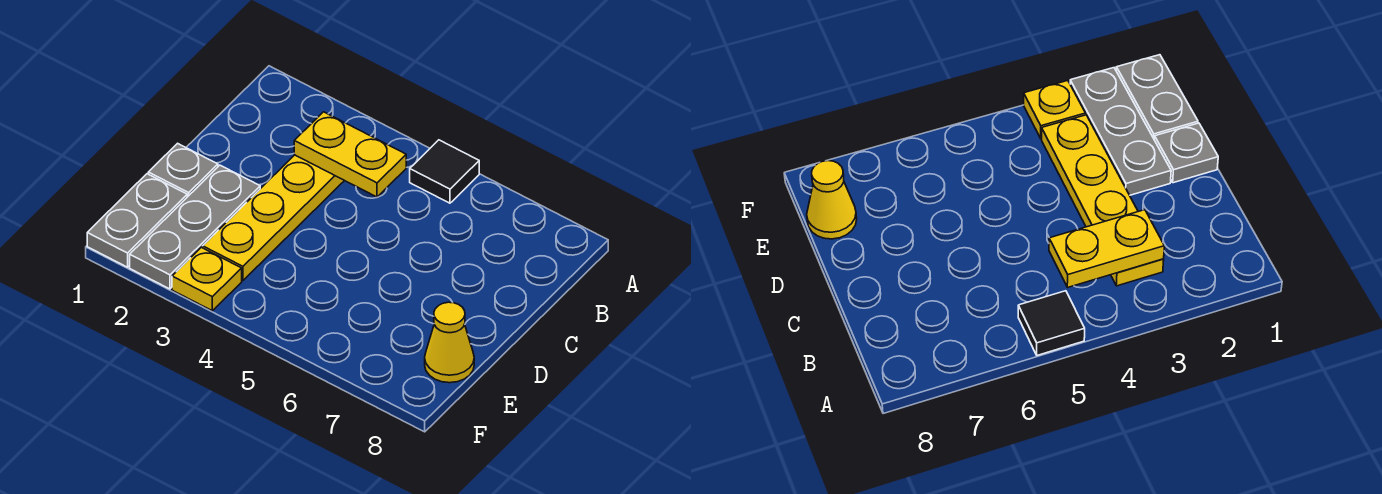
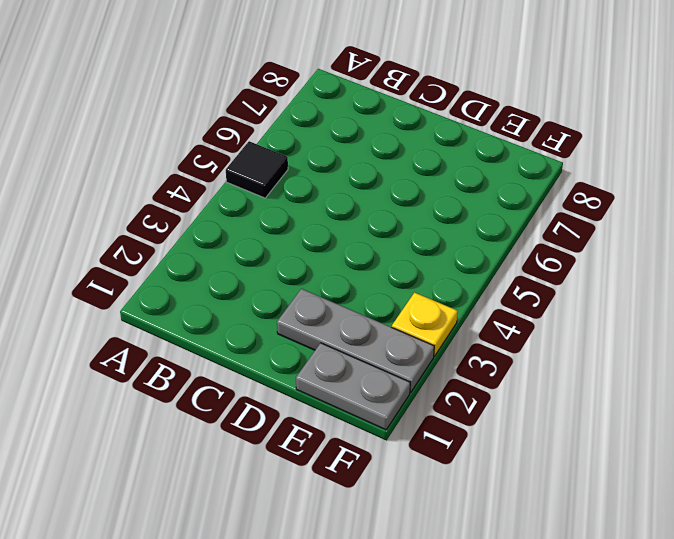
none -> yellow 1x4 plate [203,155,344,281]
none -> grey 1x1 plate [148,143,218,197]

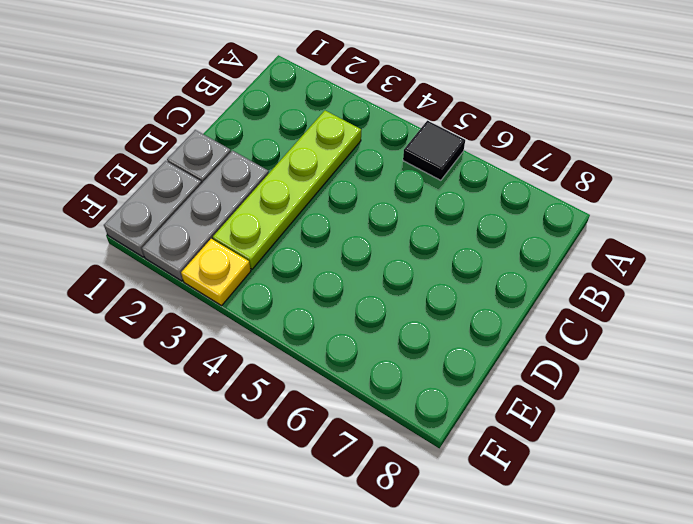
lime 1x4 plate [213,111,361,269] -> yellow 1x4 plate [203,155,344,281]
none -> yellow 1x1 cone [425,302,474,383]
none -> yellow 1x2 plate [294,112,406,197]

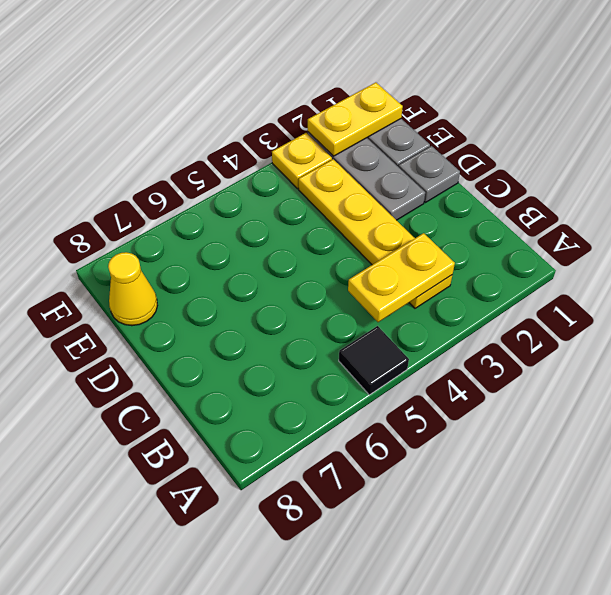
yellow 1x2 plate [308,82,403,156] -> none

